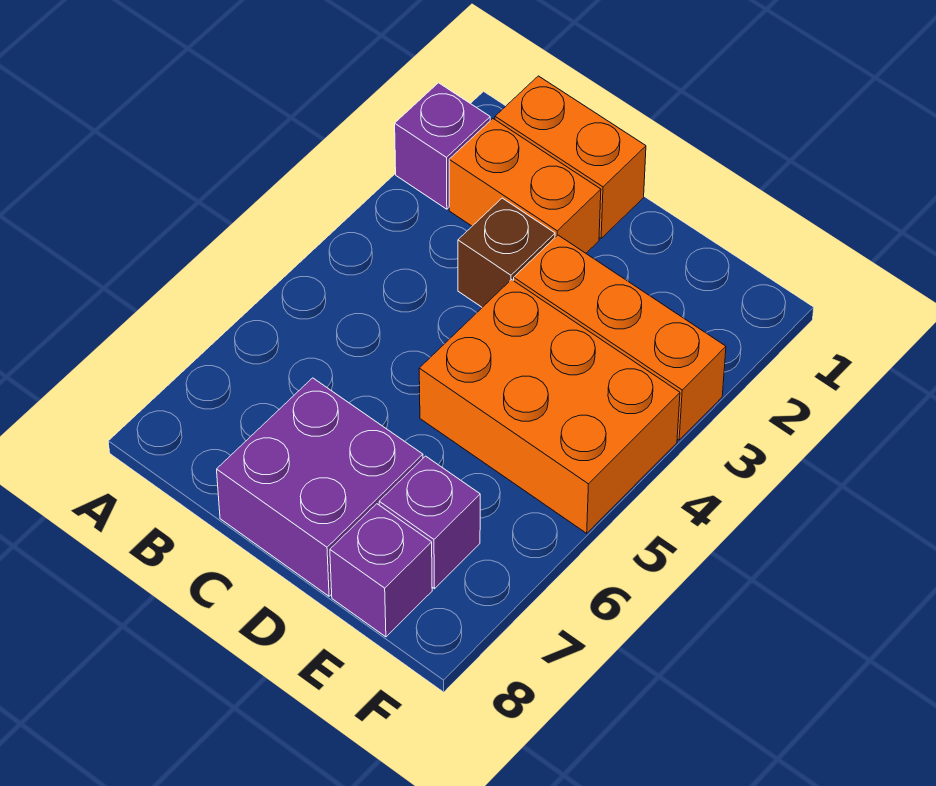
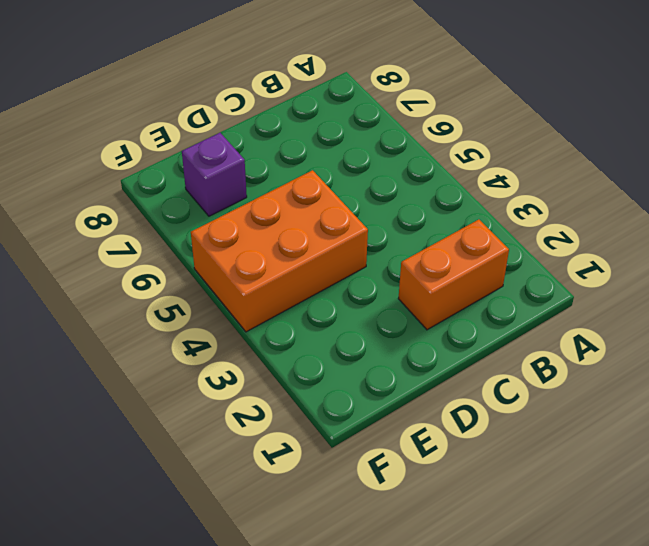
none -> purple 1x1 brick [395,83,490,209]
none -> orange 1x2 brick [495,76,646,238]

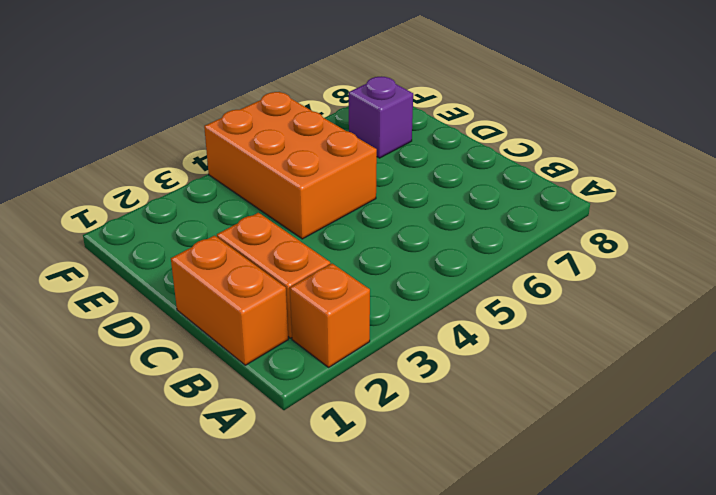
orange 1x1 brick [290,264,370,367] -> purple 1x1 brick [395,83,490,209]
none -> brown 1x1 brick [458,198,555,307]
none -> purple 2x2 brick [217,378,423,596]

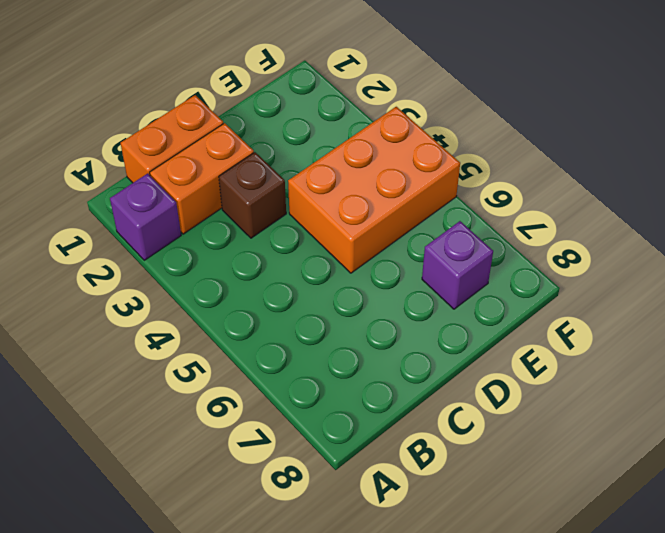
none -> purple 2x2 brick [217,378,423,596]
none -> orange 1x3 brick [514,235,726,440]

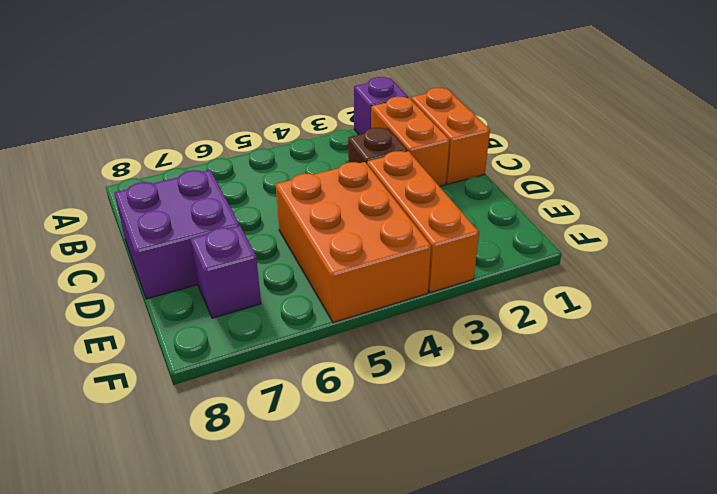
none -> purple 1x1 brick [330,504,432,637]

